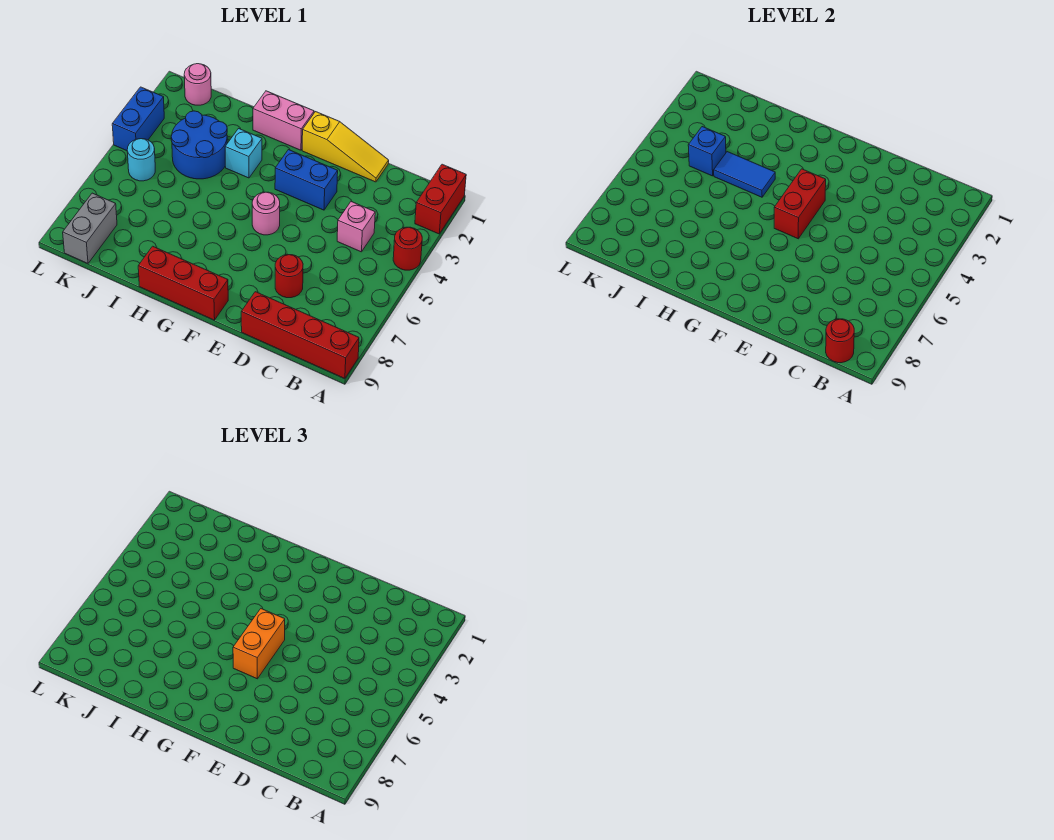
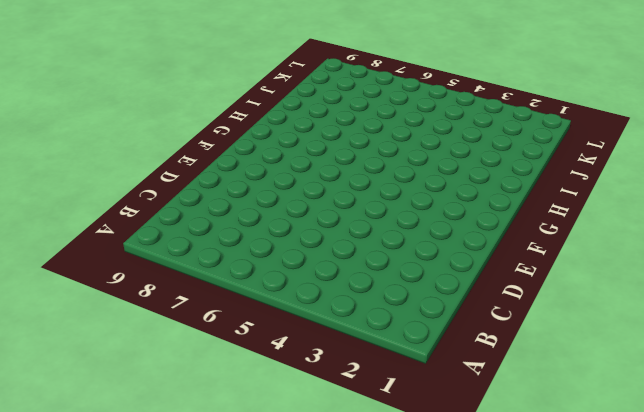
none -> red 1x2 brick [415,164,466,234]
none -> red 1x1 round brick [393,227,422,270]
none -> red 1x4 brick [241,292,359,378]

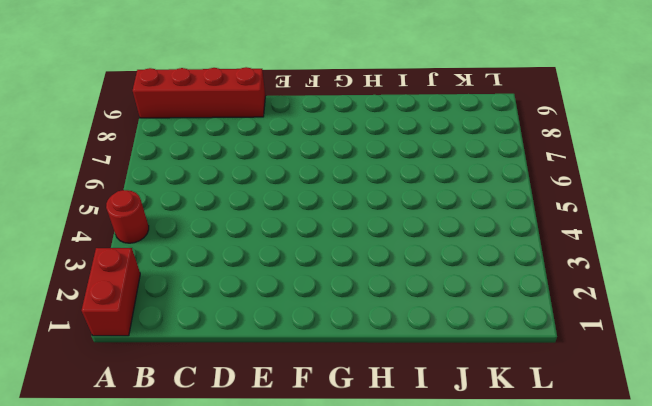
none -> pink 1x1 brick [337,202,375,252]
none -> yellow 1x3 slope [302,112,389,182]
none -> red 1x1 round brick [275,254,303,298]

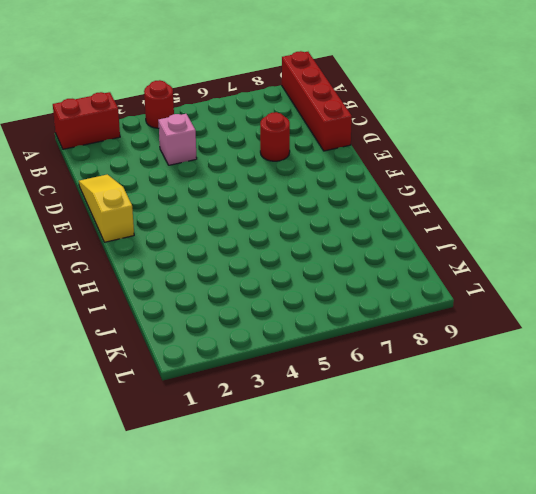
none -> blue 1x2 brick [275,150,338,210]
none -> pink 1x1 round brick [252,192,280,235]
none -> red 1x3 brick [138,246,228,320]

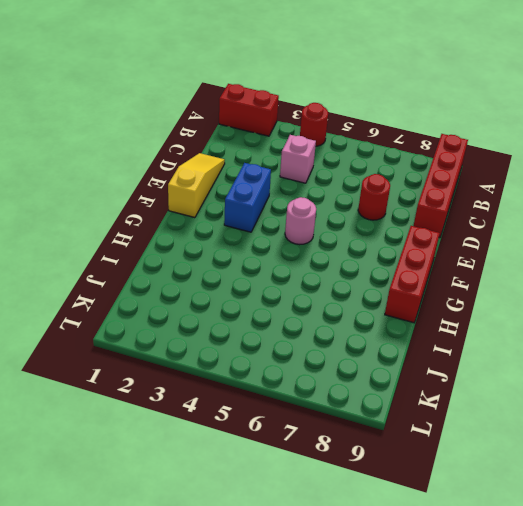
none -> pink 1x2 brick [253,91,314,150]
none -> cyan 1x1 brick [225,129,262,178]
none -> blue 2x2 round brick [171,111,227,179]

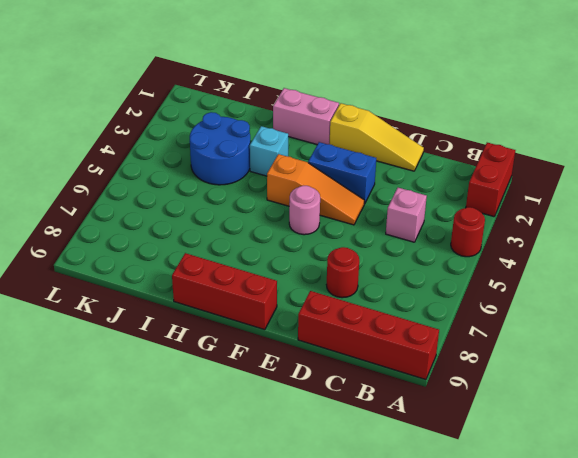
orange 1x3 slope [267,154,365,225] -> none
none -> pink 1x1 round brick [184,64,211,105]
none -> cyan 1x1 round brick [127,139,155,181]
none -> grey 1x2 brick [63,193,117,263]

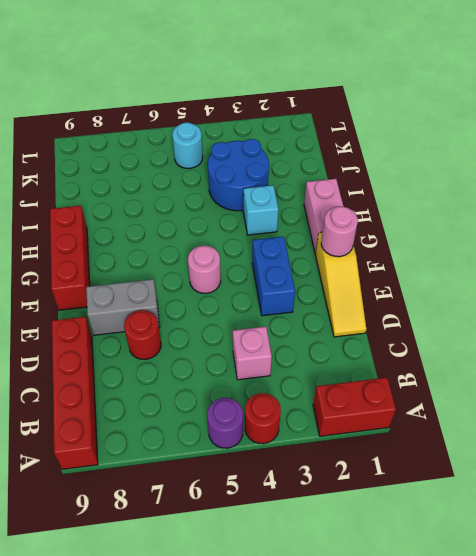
purple 1x1 round brick [207,398,243,448] -> none
grey 1x2 brick [86,279,160,335] -> grey 1x2 brick moved to [63,193,117,263]
pink 1x1 round brick [321,206,358,257] -> pink 1x1 round brick moved to [184,64,211,105]
none -> blue 1x2 brick [112,87,164,151]
none -> red 1x1 round brick [826,319,854,363]
none -> red 1x2 brick [774,169,826,239]

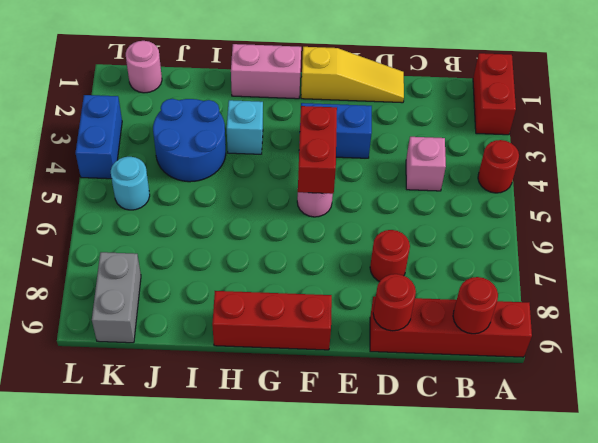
red 1x1 round brick [373,274,416,331] -> none
none -> blue 1x2 tile [714,152,775,197]
none -> blue 1x1 brick [688,127,726,176]
none -> orange 1x2 brick [233,609,285,679]

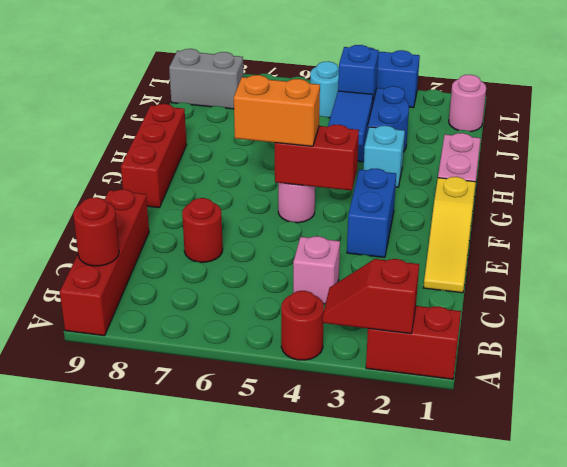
red 1x2 slope [323,259,419,334] -> none

